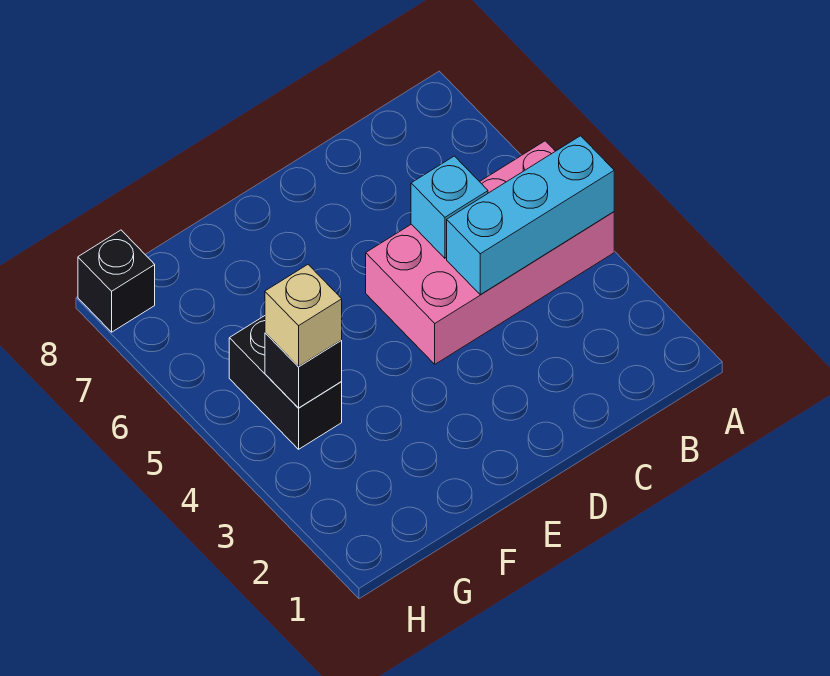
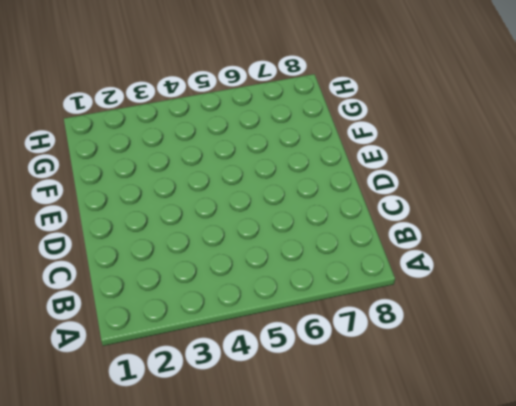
none -> pink 2x4 brick [366,141,614,364]
none -> black 1x2 brick [229,316,342,449]

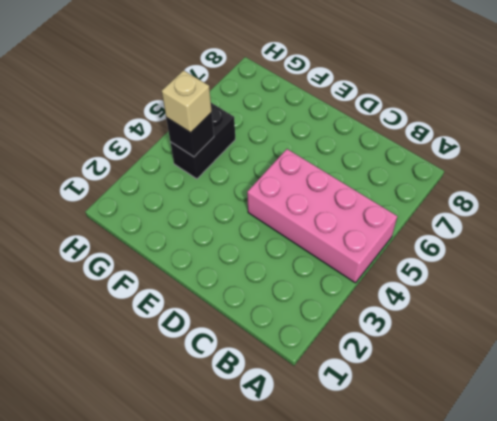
none -> black 1x1 brick [78,230,155,332]
none -> cyan 1x3 brick [447,136,614,295]

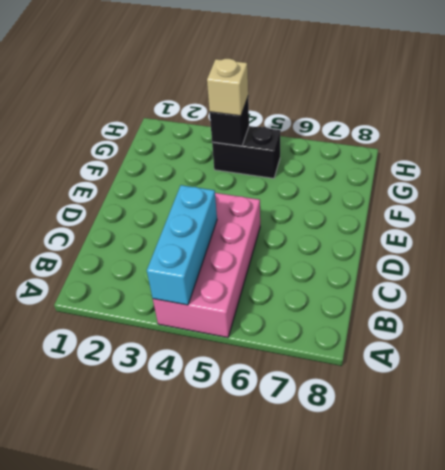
none -> black 1x1 brick [78,230,155,332]
none -> cyan 1x1 brick [411,156,488,258]

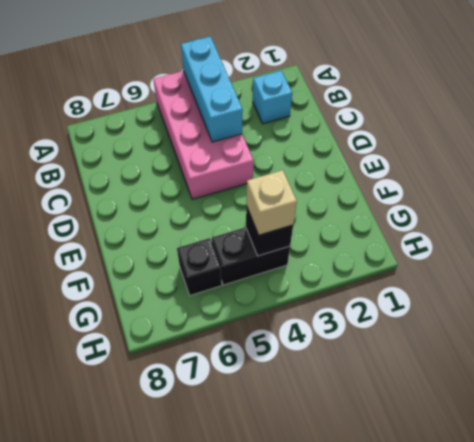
cyan 1x1 brick [253,71,292,124] -> cyan 1x1 brick moved to [411,156,488,258]
black 1x1 brick [177,238,222,295] -> black 1x1 brick moved to [78,230,155,332]

